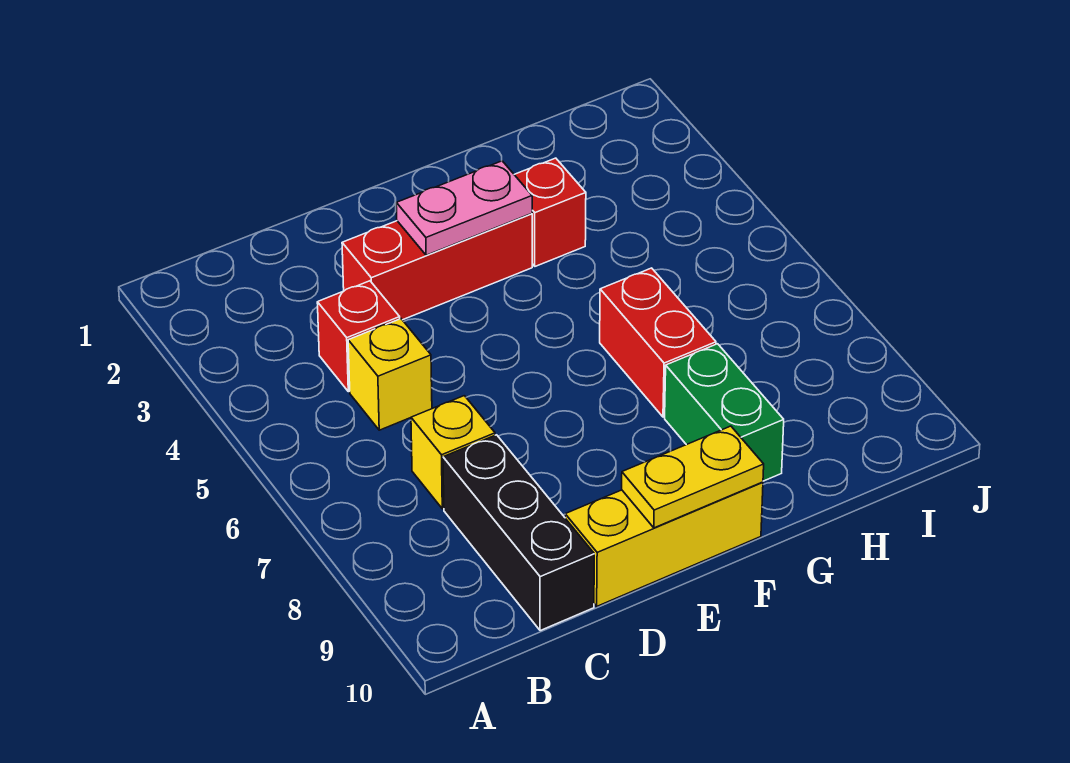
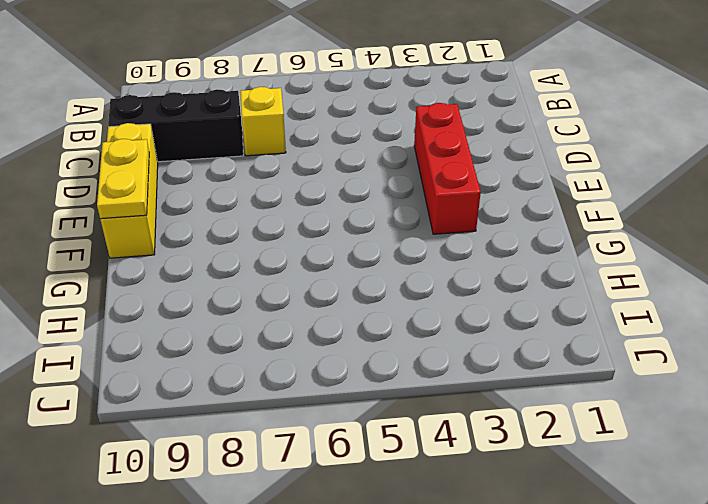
none -> red 1x1 brick [317,281,400,392]
none -> yellow 1x1 brick [348,319,432,430]

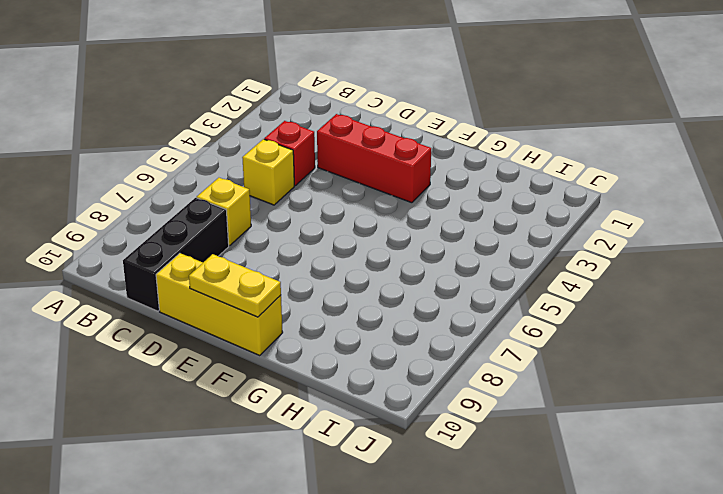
none -> red 1x1 brick [514,158,586,266]
none -> red 1x2 brick [600,268,716,417]

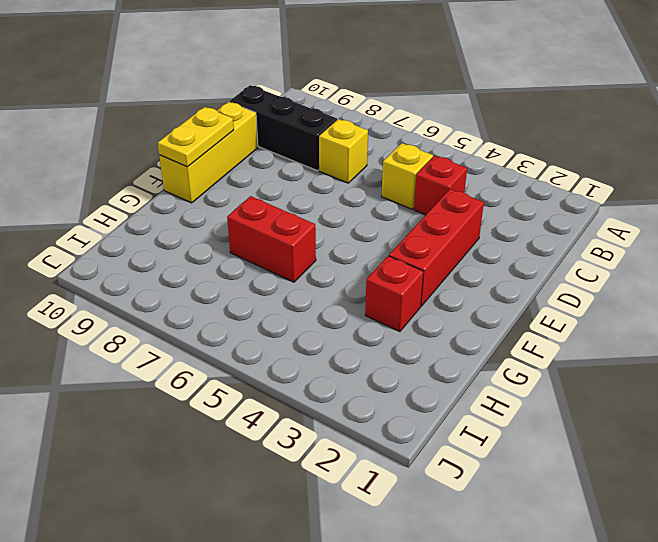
none -> green 1x2 brick [665,344,784,481]
none -> pink 1x2 plate [396,161,532,255]

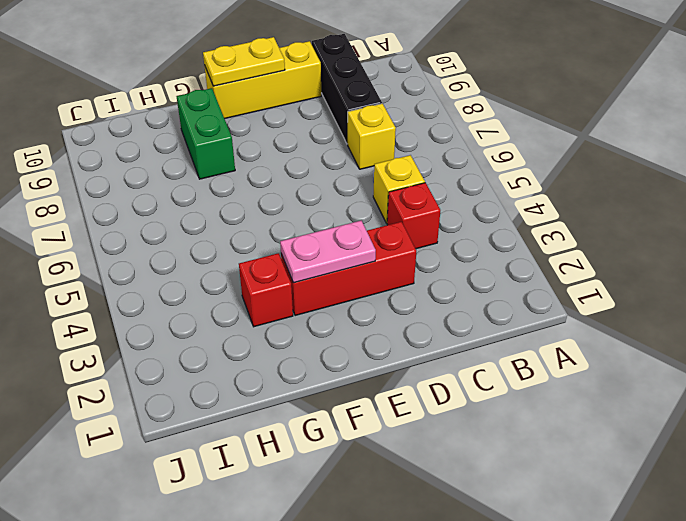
none -> red 1x2 brick [600,268,716,417]

